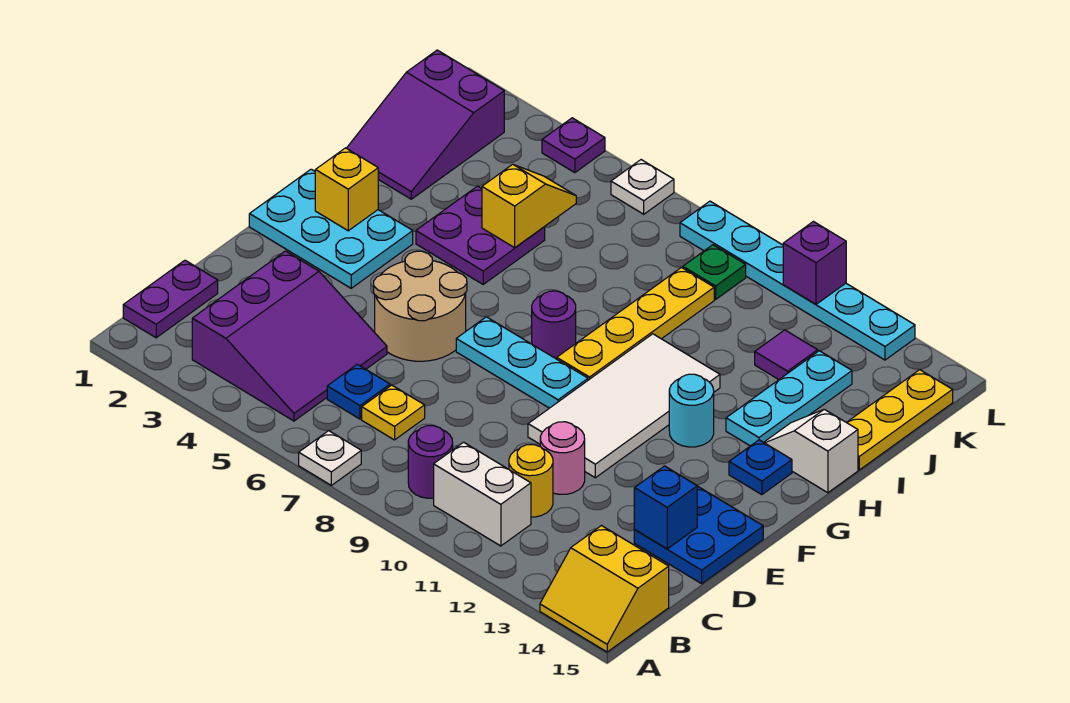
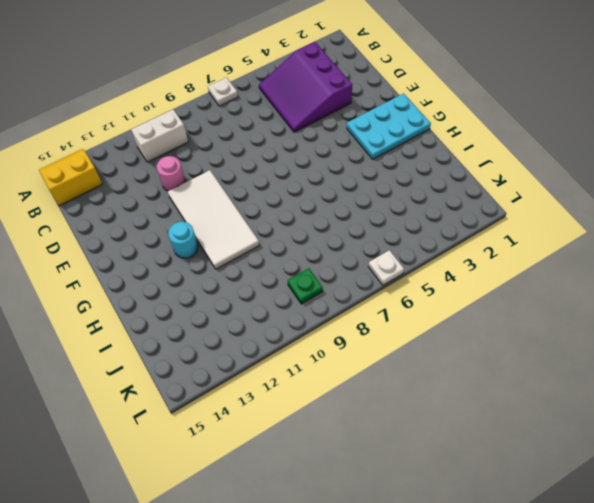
none -> purple 1x2 plate [123,260,218,338]
none -> purple 1x1 round brick [408,426,453,498]
none -> blue 1x1 plate [327,364,390,419]
none -> yellow 1x1 plate [362,385,425,440]

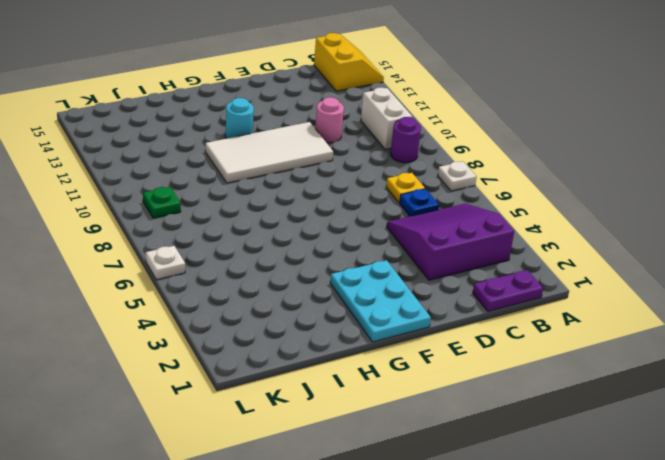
none -> yellow 1x1 round brick [509,445,553,517]
none -> blue 2x2 plate [634,486,763,584]
none -> tan 2x2 round brick [374,251,467,361]
none -> cyan 1x3 plate [456,317,588,408]

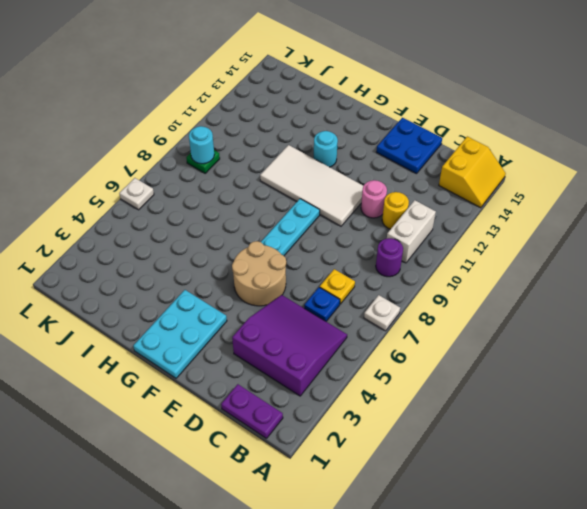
cyan 1x1 round brick [189,126,214,164] -> none
none -> purple 1x1 round brick [532,291,576,359]
none -> yellow 1x4 plate [557,268,714,380]
none -> blue 1x1 plate [729,440,792,495]
none -> purple 2x2 plate [416,186,545,284]

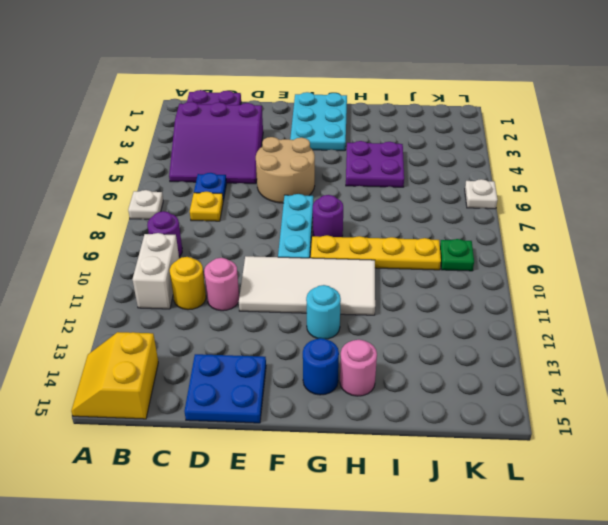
blue 1x1 round brick [303,338,339,395] -> blue 1x1 plate [729,440,792,495]
pink 1x1 round brick [340,340,377,396] -> white 1x2 slope [764,409,858,493]
none -> cyan 1x3 plate [726,351,852,446]
none -> purple 2x3 slope [347,50,504,199]
none -> yellow 1x3 plate [846,370,953,470]
none -> purple 1x1 tile [755,330,818,379]

